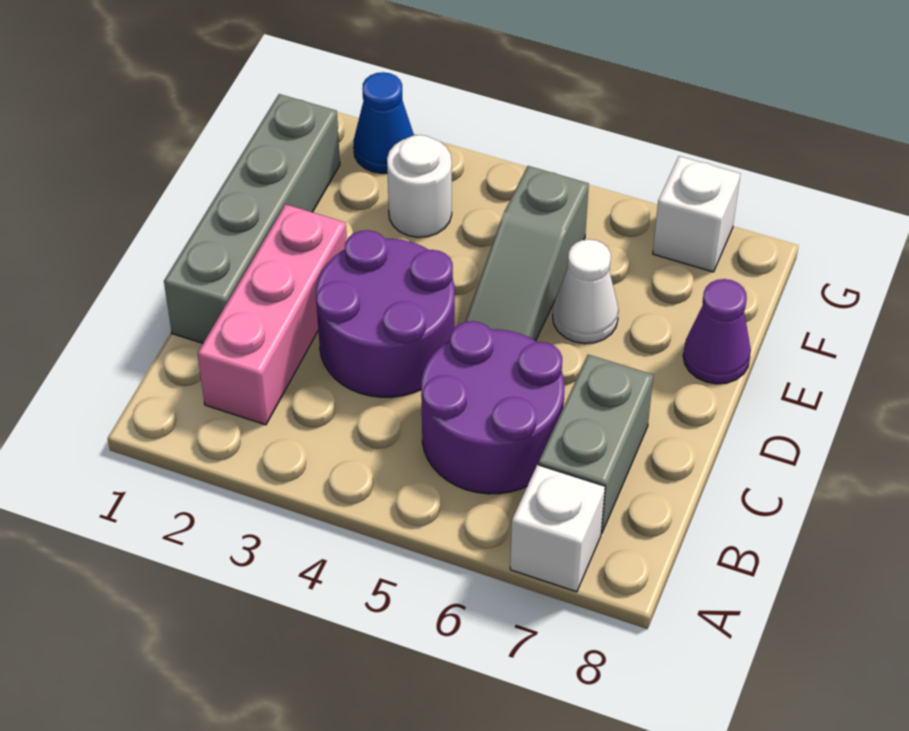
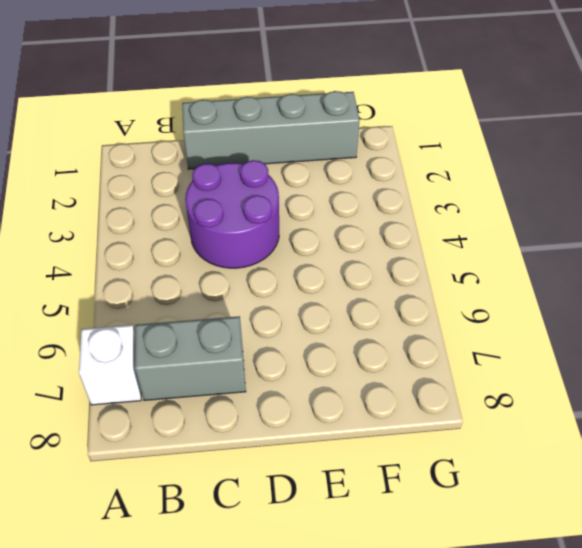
none -> pink 1x3 brick [198,204,347,425]
none -> purple 2x2 round brick [421,321,565,494]
none -> grey 1x3 slope [465,166,589,341]

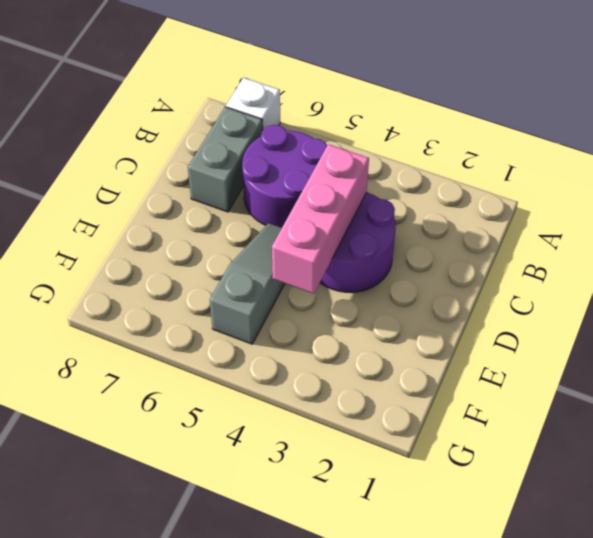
pink 1x3 brick [272,144,369,294] -> pink 1x3 brick moved to [198,204,347,425]
none -> grey 1x4 brick [164,94,340,343]
none -> white 1x1 cone [553,239,619,344]
none -> purple 1x1 cone [683,279,751,384]

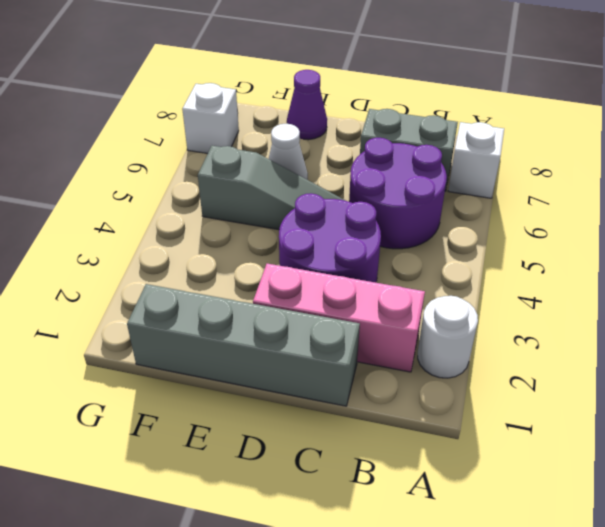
white 1x1 round brick [418,296,478,378] -> white 1x1 round brick moved to [387,135,452,237]
none -> blue 1x1 cone [353,72,414,173]

